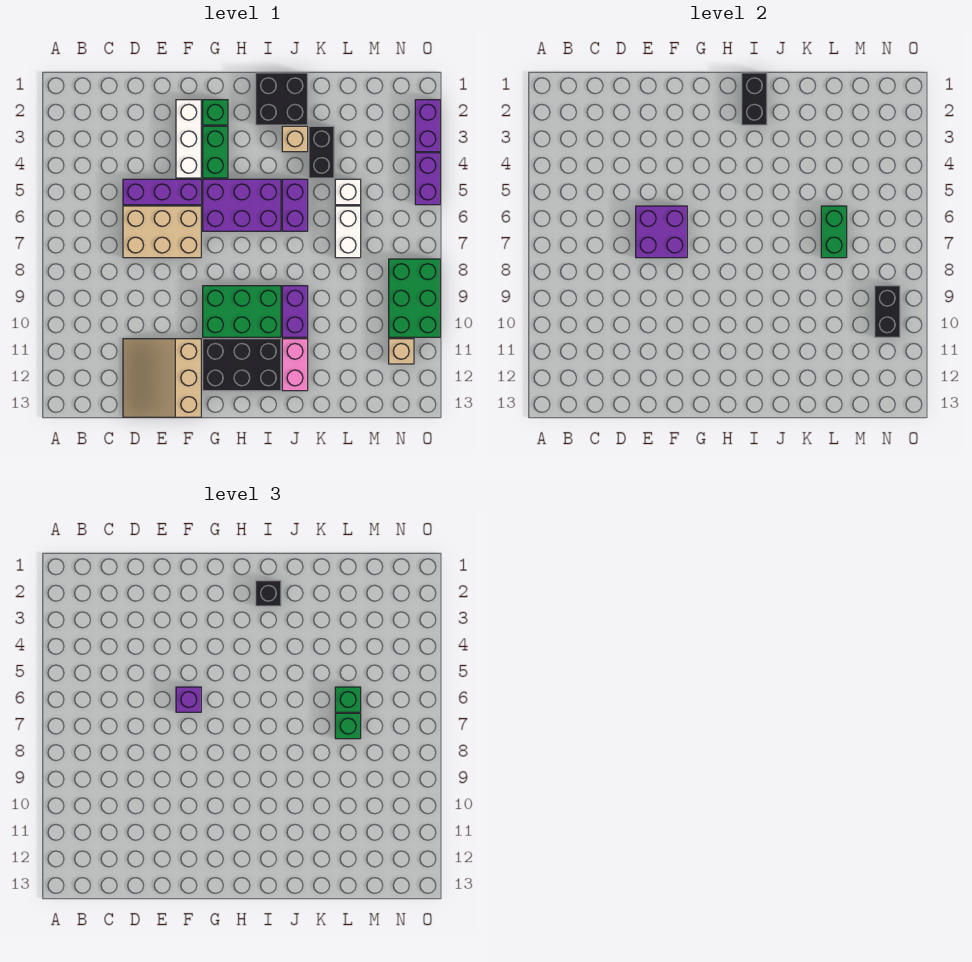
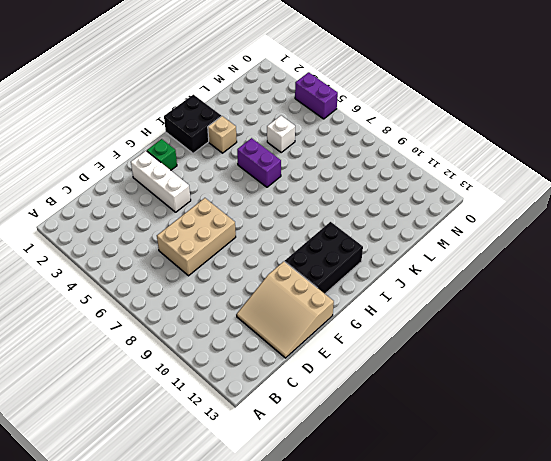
none -> purple 1x3 brick [123,179,201,205]
none -> green 1x2 brick [203,126,228,178]
none -> purple 2x3 brick [203,179,281,231]

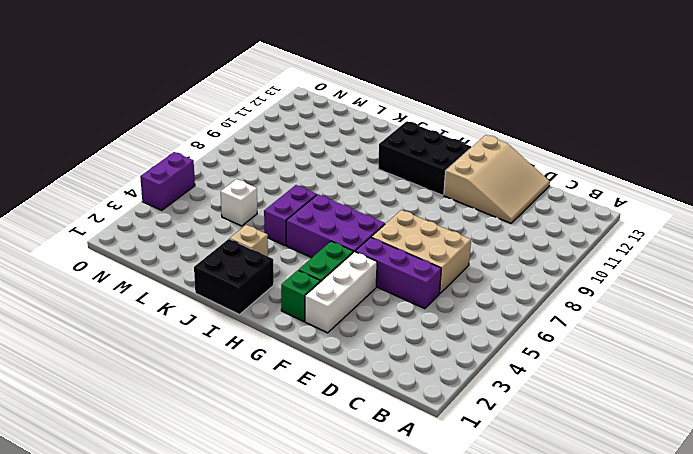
none -> green 2x3 brick [203,286,281,337]
none -> purple 1x2 brick [282,286,308,337]
none -> pink 1x2 brick [282,339,308,391]

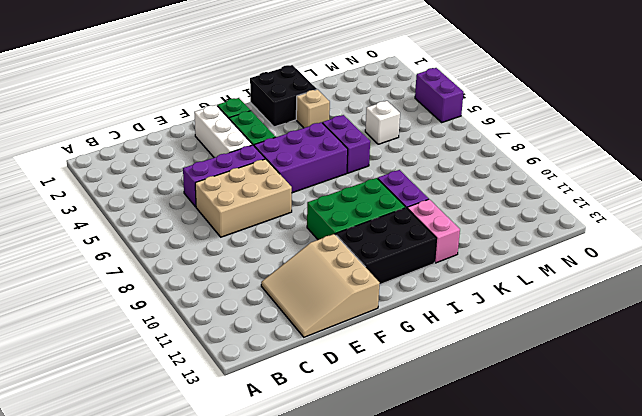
none -> black 1x2 brick [309,126,334,178]
none -> white 1x2 brick [335,206,361,258]
none -> green 2x3 brick [389,259,440,337]

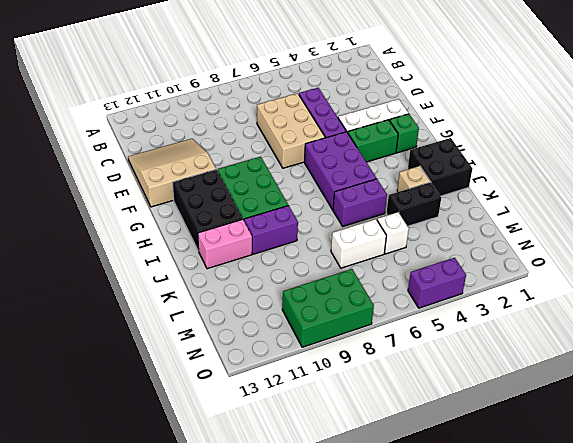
none -> tan 1x1 brick [389,339,414,364]
none -> purple 1x2 brick [415,100,440,152]
none -> purple 2x2 brick [636,206,687,258]

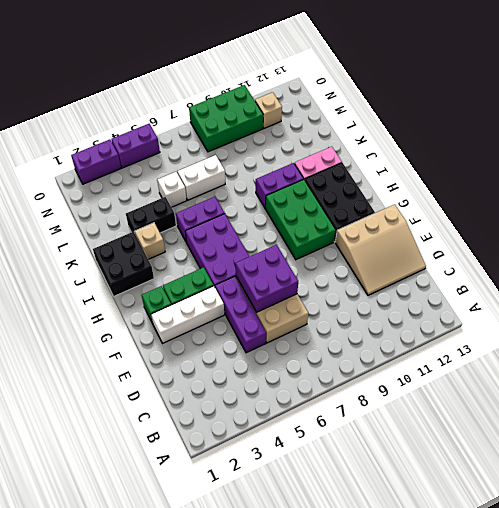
none -> black 1x2 brick [742,73,767,125]
none -> green 1x2 brick [821,206,847,258]
none -> black 1x2 brick [875,286,900,337]

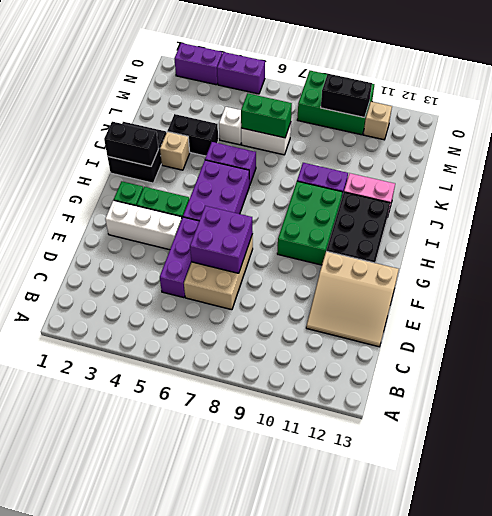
none -> purple 1x1 brick [176,687,201,712]
none -> black 1x1 brick [256,581,281,606]
none -> green 1x1 brick [335,687,361,712]

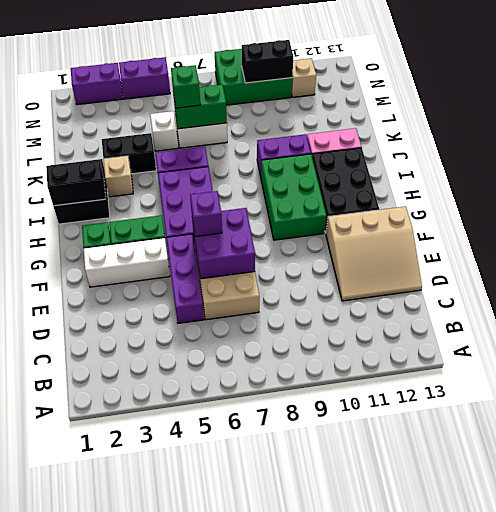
none -> black 1x1 brick [256,581,281,606]
none -> green 1x1 brick [335,713,361,739]

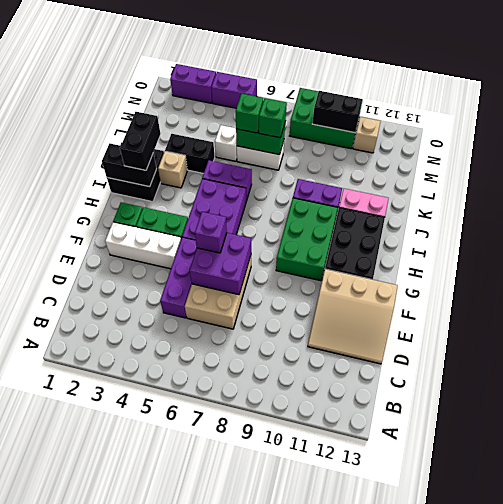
black 1x2 brick [120,112,160,170] -> black 1x1 brick [256,581,281,606]

